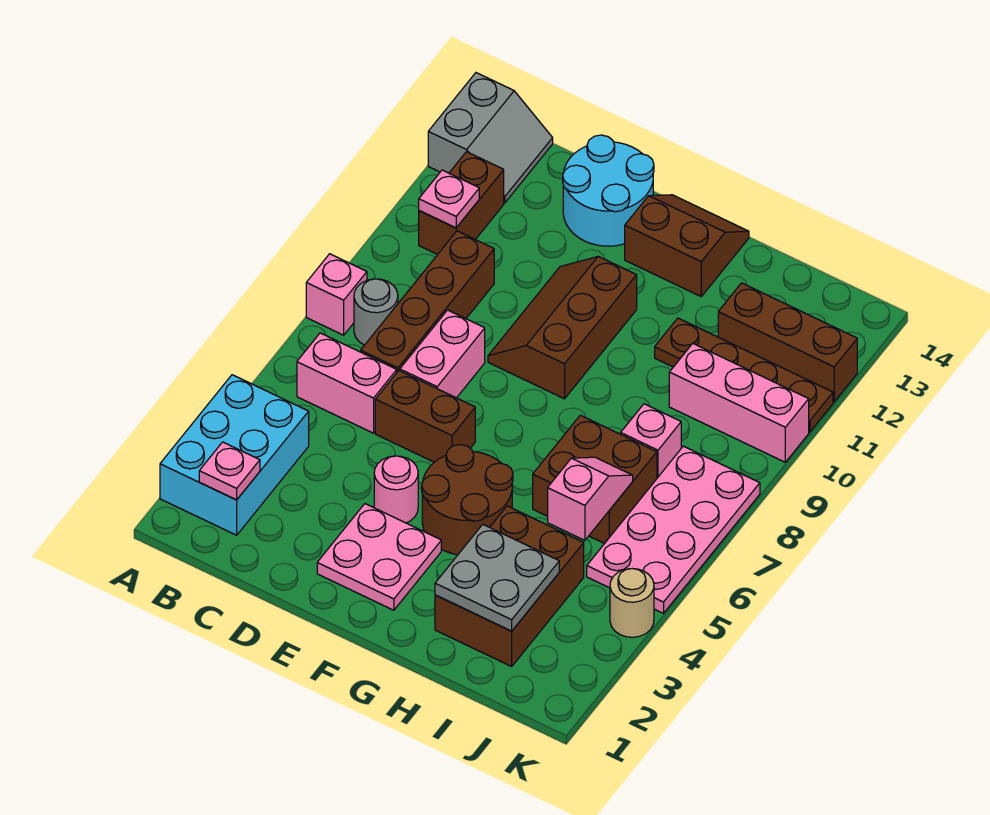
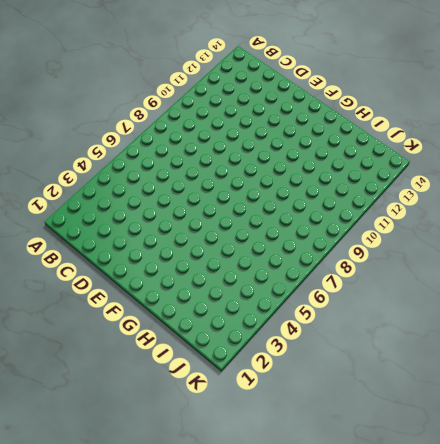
none -> cyan 2x3 brick [160,375,309,535]
none -> pink 1x1 brick [306,254,367,335]
none -> grey 2x2 slope [428,73,553,203]

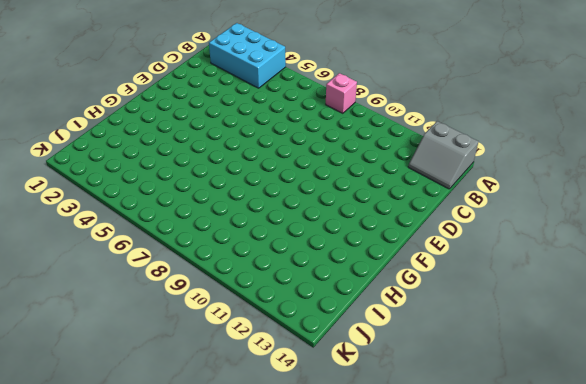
none -> pink 1x2 brick [297,333,397,433]
none -> grey 1x1 round brick [354,279,398,345]
none -> brown 1x2 brick [419,152,504,255]

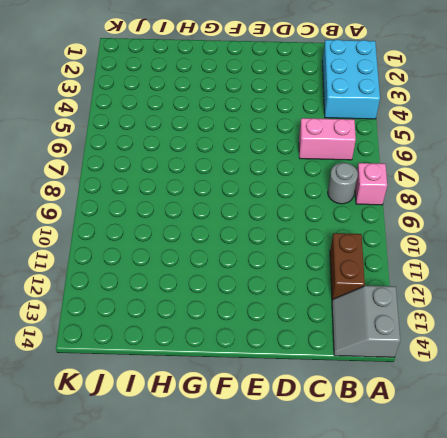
none -> brown 1x4 brick [361,231,494,372]
none -> brown 1x2 brick [375,371,475,462]
none -> pink 1x2 brick [400,310,485,398]

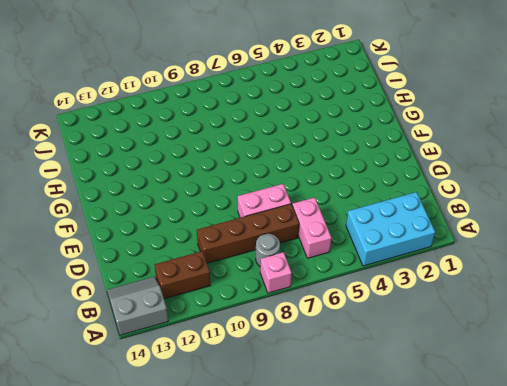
none -> brown 1x2 brick [375,371,475,462]
none -> cyan 2x2 round brick [563,135,654,246]
none -> pink 2x2 plate [317,504,441,610]

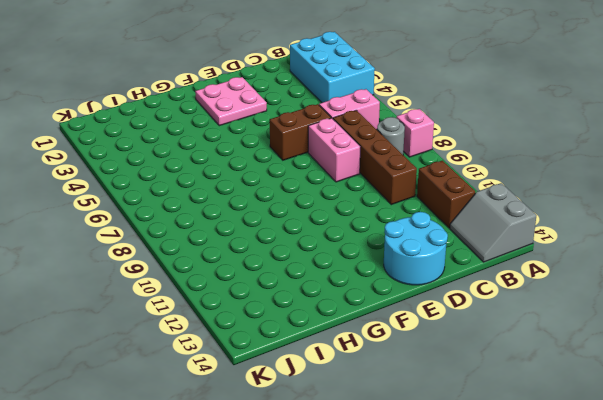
none -> pink 1x1 round brick [374,456,418,523]
none -> brown 2x3 slope [488,256,637,399]
none -> brown 2x2 round brick [422,445,513,555]

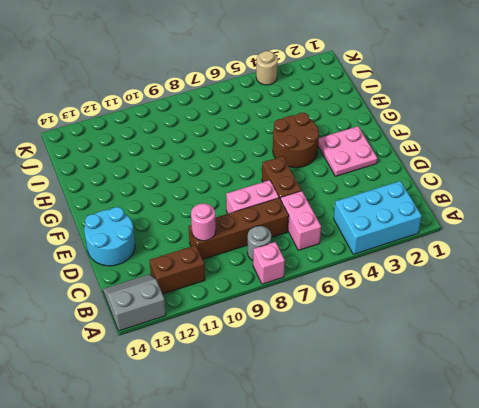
pink 1x1 round brick [191,203,216,241] -> pink 1x1 round brick moved to [374,456,418,523]
none -> brown 2x3 slope [488,256,637,399]
none -> brown 2x2 slope [625,195,749,296]
none -> brown 2x3 brick [435,506,584,666]

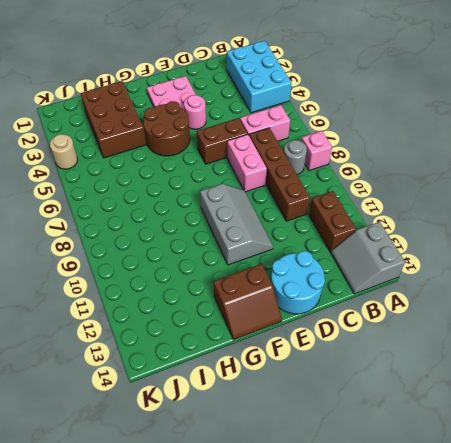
grey 2x3 slope [200,184,273,265] -> brown 2x3 slope [488,256,637,399]
none -> brown 2x2 brick [533,415,657,544]
none -> brown 1x4 plate [655,318,833,432]
none -> pink 1x1 brick [621,404,681,478]

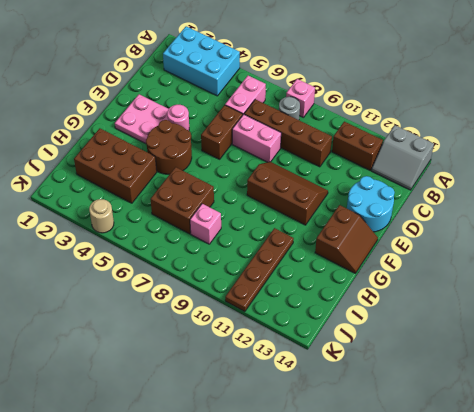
none -> pink 1x3 brick [669,344,809,462]
none -> brown 1x3 brick [718,283,857,402]
none -> pink 2x4 plate [587,446,760,613]

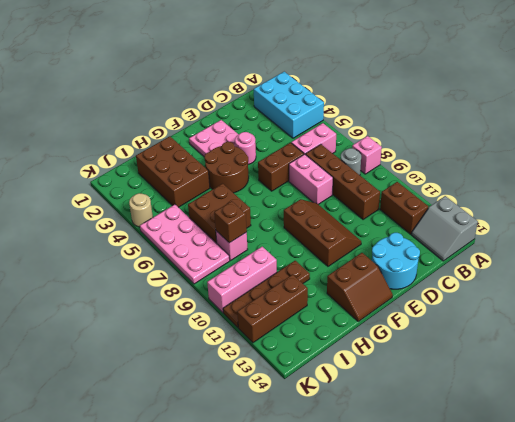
brown 1x1 brick [214,201,247,243] -> none
none -> pink 1x1 plate [199,442,260,500]
none -> pink 1x1 plate [419,170,479,228]
none -> grey 2x2 plate [435,524,559,631]

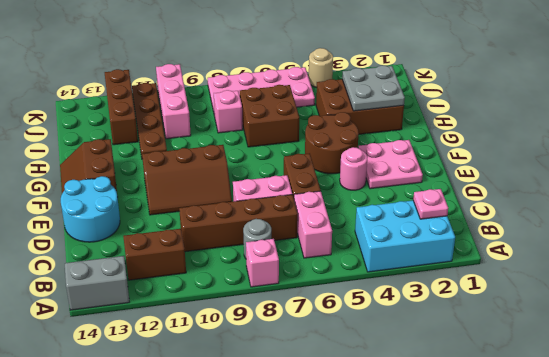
none -> pink 1x1 plate [419,170,479,228]
none -> pink 1x2 slope [548,457,633,540]

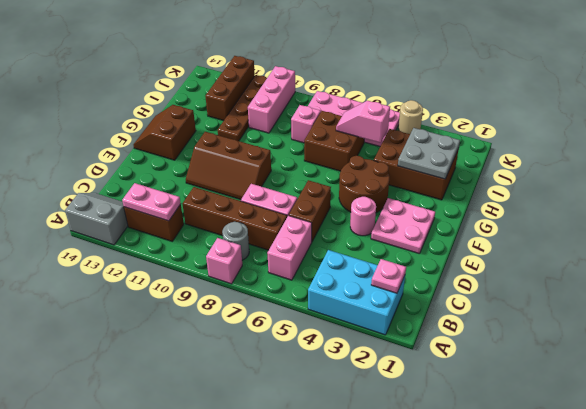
pink 1x2 plate [122,183,181,221] -> pink 1x1 plate [419,170,479,228]
none -> cyan 2x2 round brick [563,135,654,246]

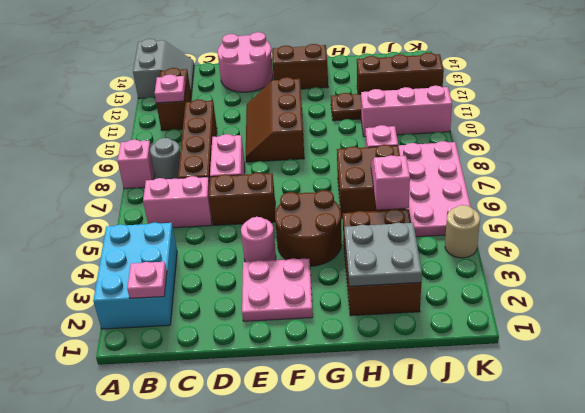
pink 2x2 round brick [218,32,273,92] -> cyan 2x2 round brick [563,135,654,246]

